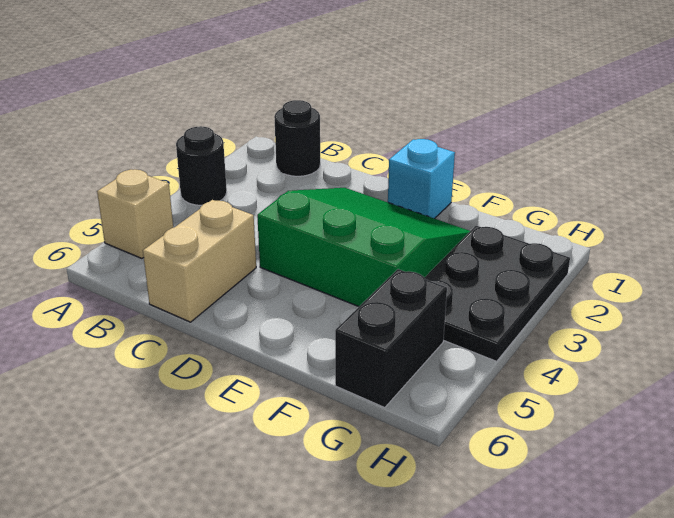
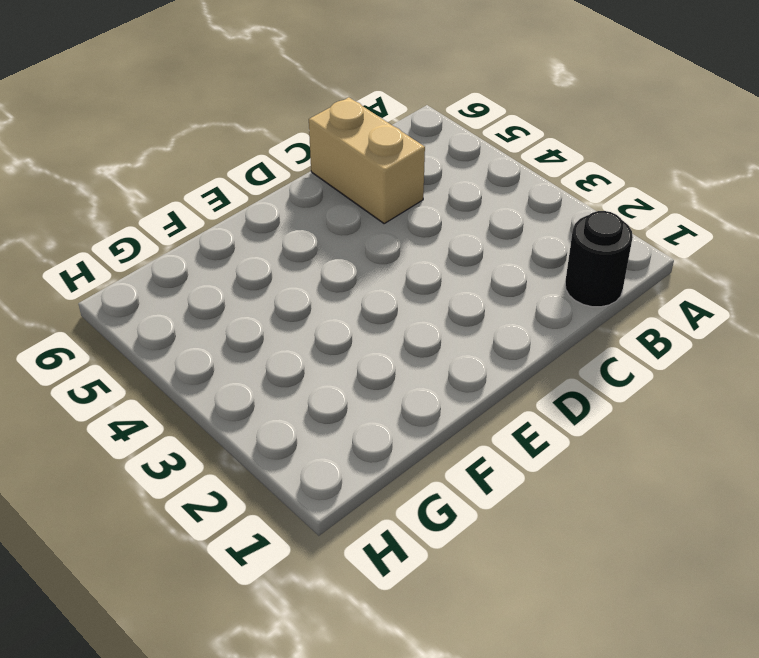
none -> black 1x1 round brick [176,126,227,205]
none -> tan 1x1 brick [97,169,173,258]

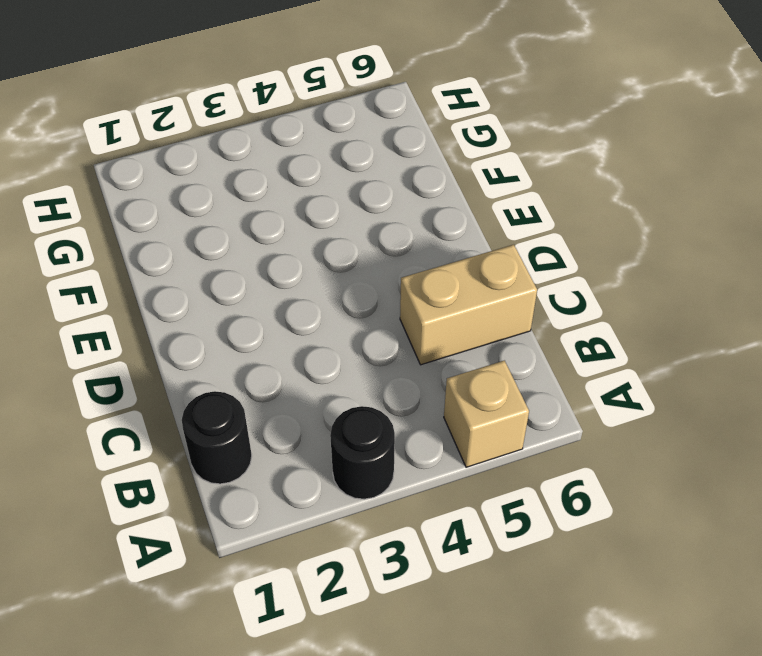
none -> green 3x3 slope [257,188,470,307]
none -> cyan 1x1 brick [388,139,455,219]

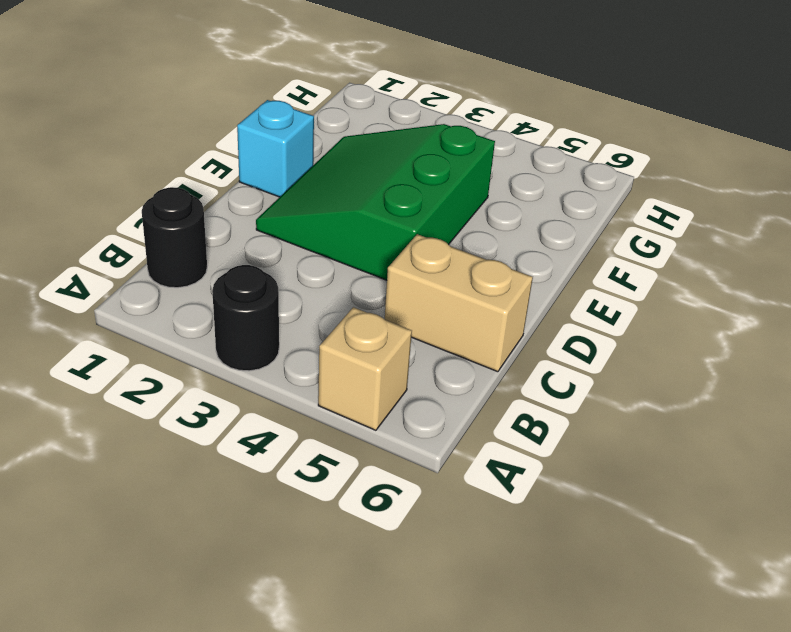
none -> black 2x3 plate [425,226,570,361]
none -> black 1x2 brick [335,269,447,408]

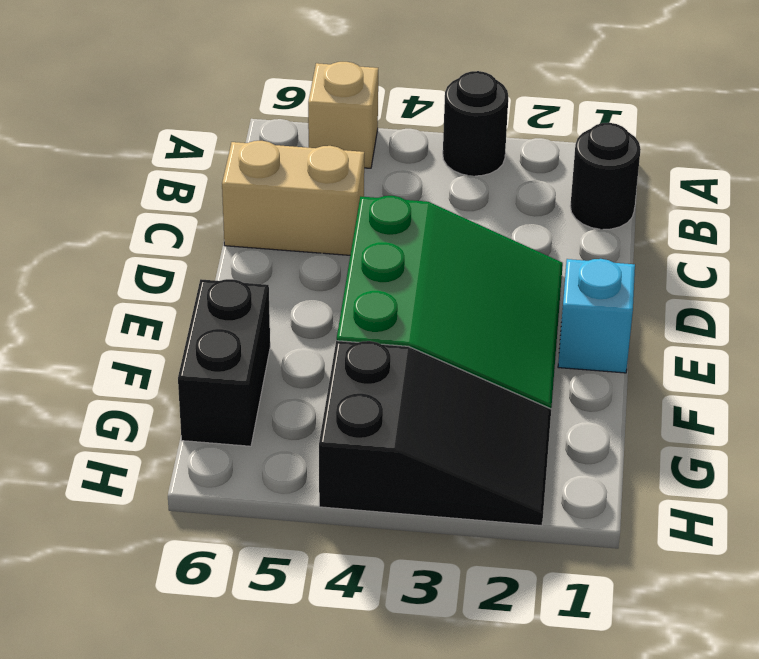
black 1x2 brick [178,279,270,446] -> black 1x2 brick turned to [335,269,447,408]
black 2x3 slope [319,341,551,526] -> black 2x3 plate [425,226,570,361]

